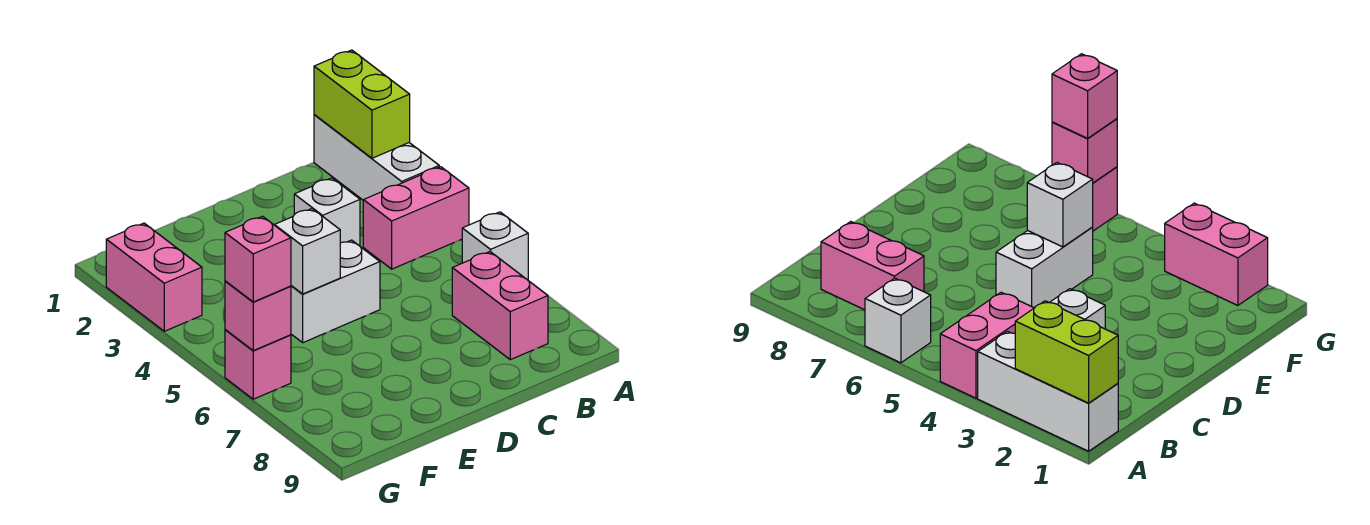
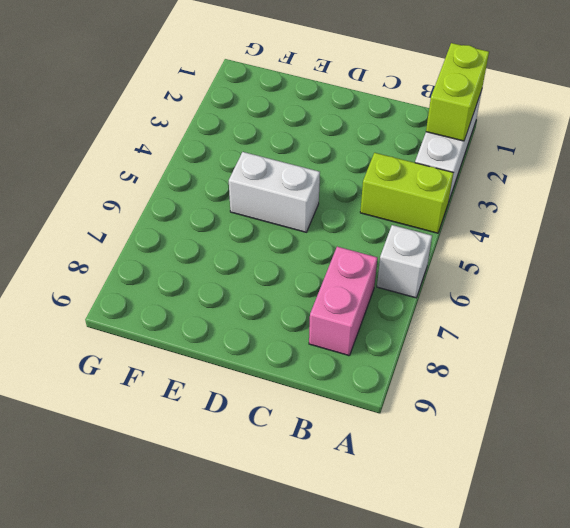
lime 1x2 brick [360,153,454,233] -> pink 1x2 brick [363,167,469,269]
none -> white 1x1 brick [294,178,360,246]
none -> pink 1x2 brick [106,223,202,331]
none -> pink 1x1 brick [225,330,291,399]

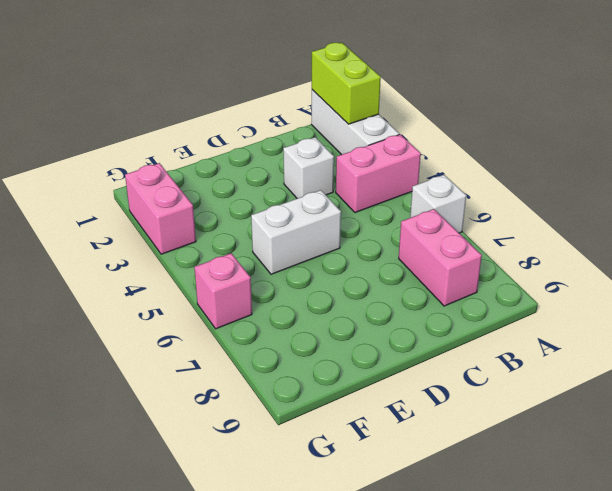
none -> white 1x1 brick [275,209,340,294]
none -> pink 1x1 brick [225,281,291,351]
none -> pink 1x1 brick [225,216,291,302]

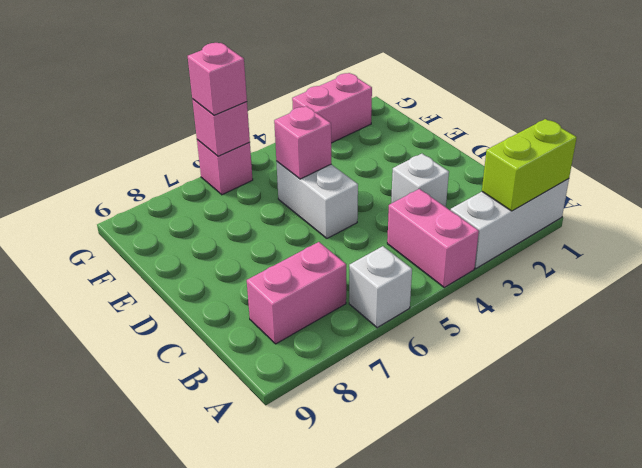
pink 1x1 brick [274,106,331,179] -> white 1x1 brick [275,209,340,294]

